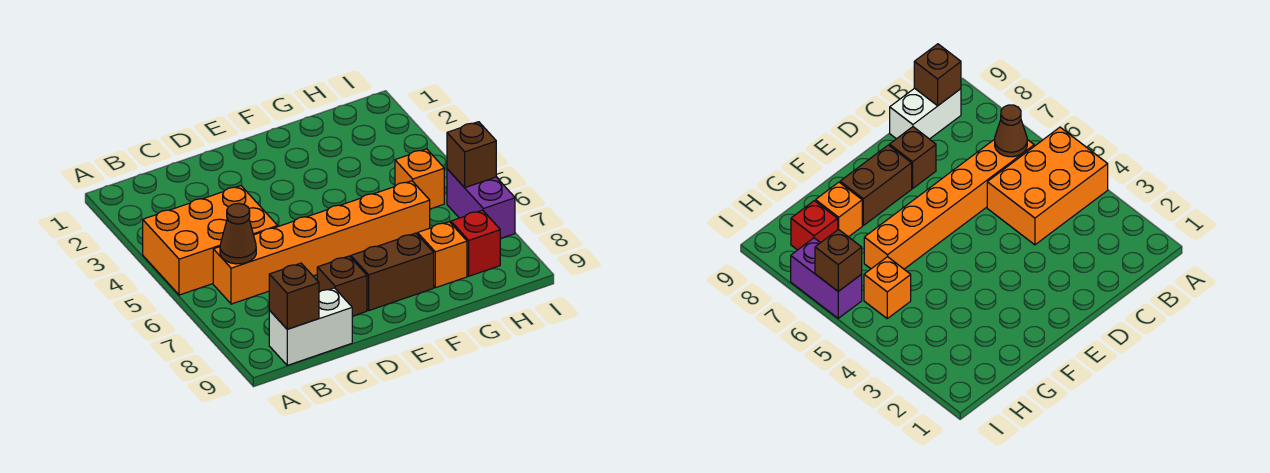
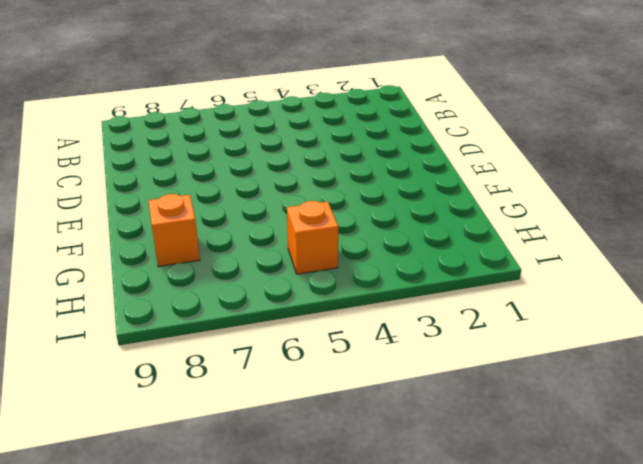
none -> orange 2x3 brick [143,186,278,295]
none -> orange 1x6 brick [213,181,430,304]
none -> white 1x2 brick [269,288,352,365]

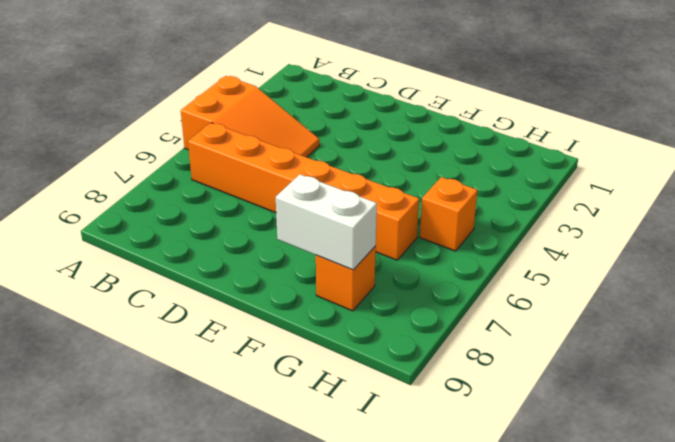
orange 2x3 slope [181,76,319,157] -> orange 2x3 brick [143,186,278,295]
white 1x2 brick [276,174,377,270] -> white 1x2 brick moved to [269,288,352,365]
none -> brown 1x1 brick [317,256,367,316]
none -> brown 1x2 brick [351,233,434,310]
none -> red 1x1 brick [451,210,500,276]

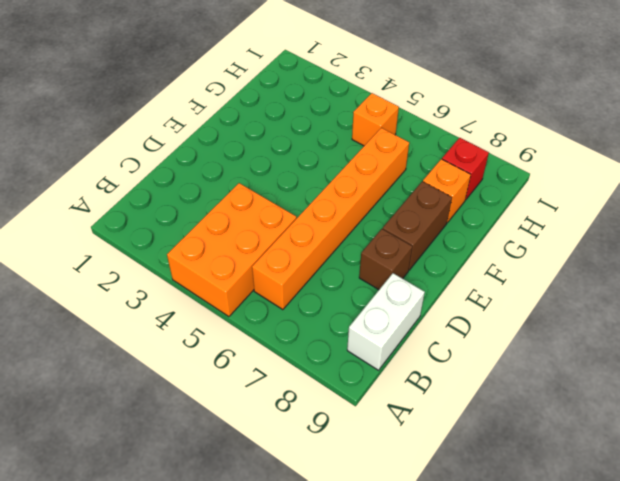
none -> purple 1x2 brick [447,169,515,239]
none -> brown 1x1 cone [220,203,256,264]
none -> brown 1x1 brick [269,263,319,329]

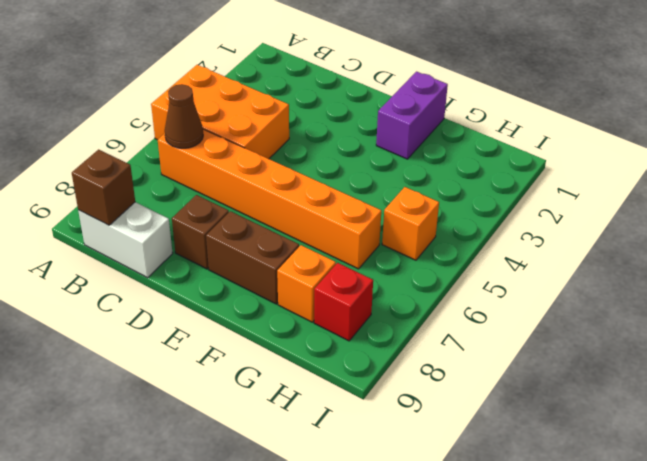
purple 1x2 brick [376,72,448,159] -> purple 1x2 brick moved to [447,169,515,239]
none -> brown 1x1 brick [447,122,496,188]

